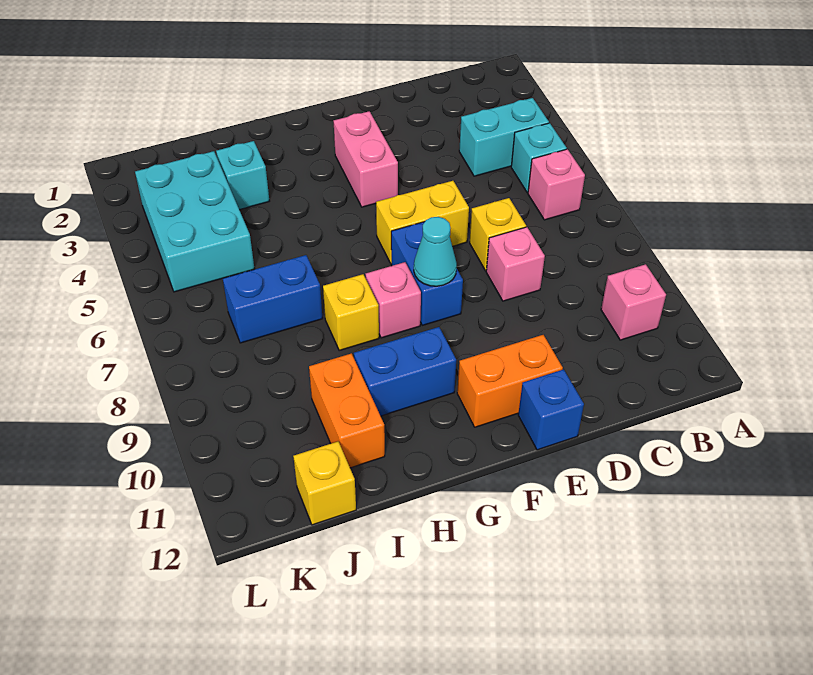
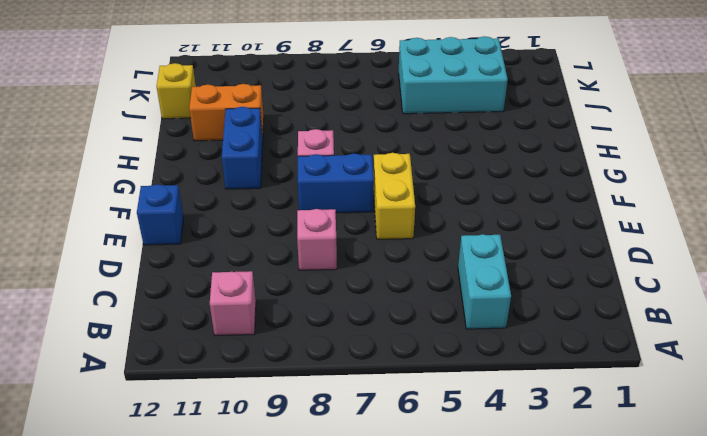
none -> cyan 1x1 brick [511,123,567,193]
none -> pink 1x1 brick [528,149,585,220]
none -> yellow 1x1 brick [470,198,526,271]

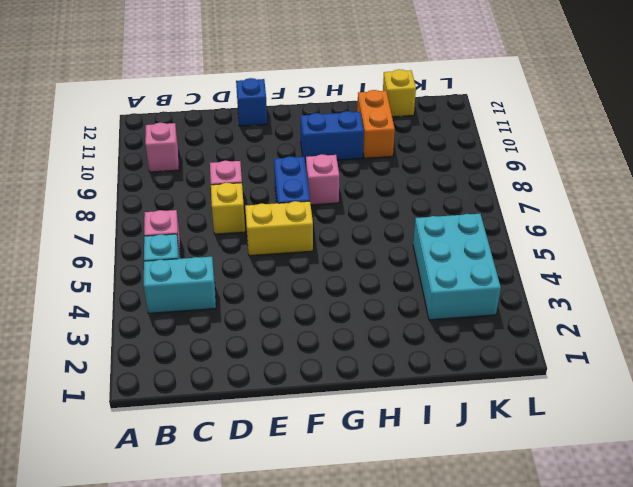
none -> orange 1x2 brick [457,335,563,427]
none -> pink 1x2 brick [334,111,398,207]
none -> yellow 1x1 brick [323,274,379,350]

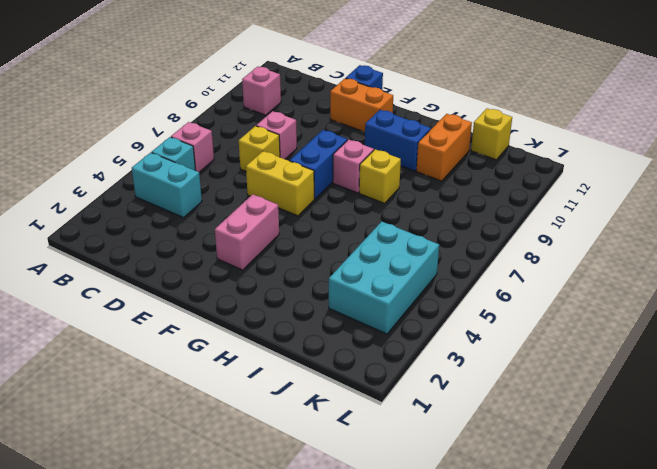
none -> cyan 1x1 brick [216,141,269,210]
none -> blue 1x2 brick [223,255,323,343]
none -> cyan 1x1 cone [414,217,457,286]

